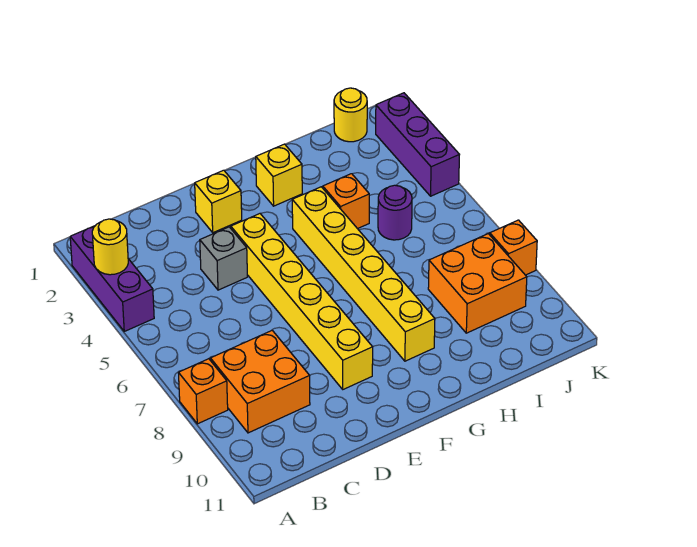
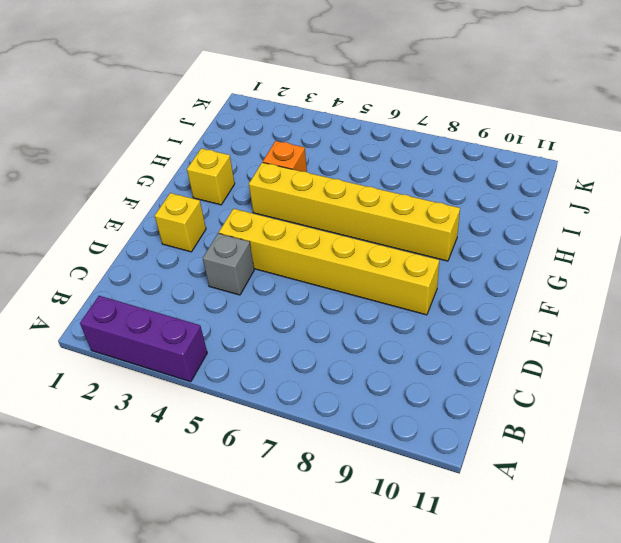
none -> orange 1x1 brick [179,359,228,424]
none -> orange 2x2 brick [210,330,310,433]
none -> purple 1x1 round brick [378,185,412,240]

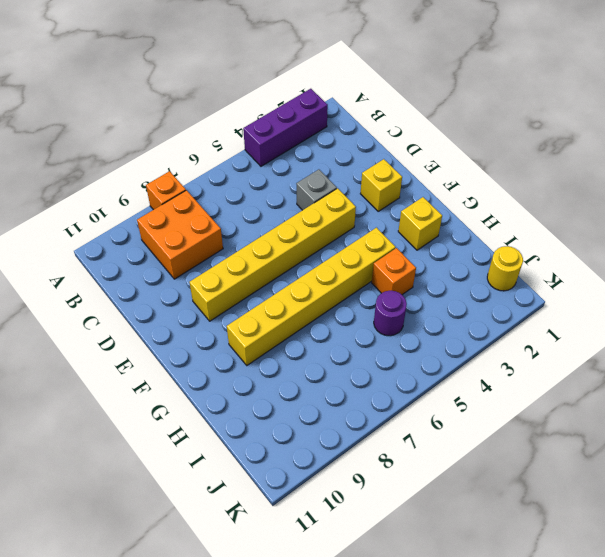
none -> orange 2x2 brick [428,234,527,333]
none -> purple 1x3 brick [376,93,459,196]
none -> orange 1x1 brick [490,220,537,275]

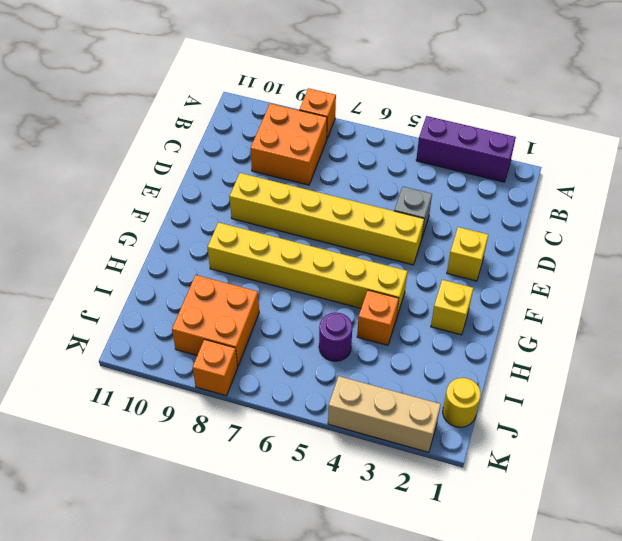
tan 1x3 brick [328,376,441,452] -> purple 1x3 brick [376,93,459,196]
none -> yellow 1x1 round brick [92,219,128,275]

